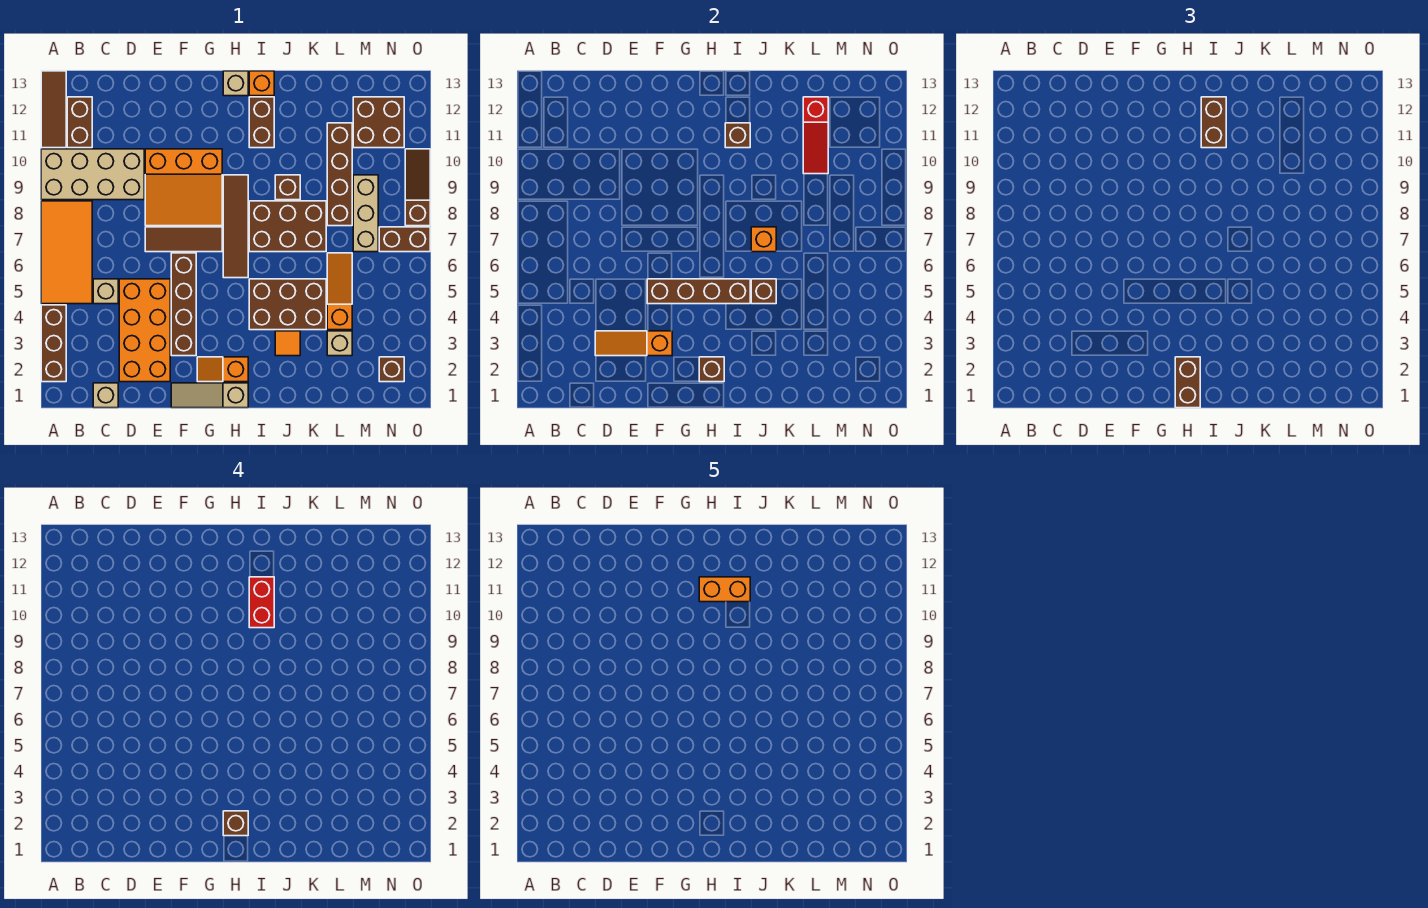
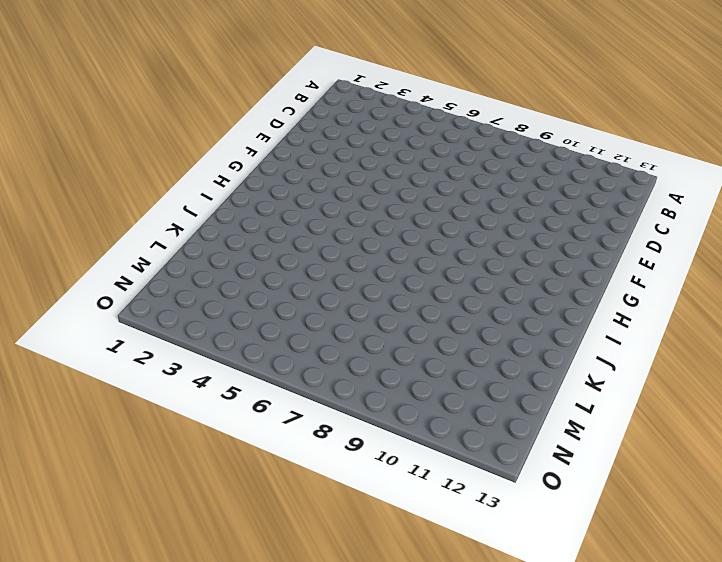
none -> brown 1x3 brick [41,305,66,382]
none -> orange 2x4 tile [41,201,92,304]
none -> tan 2x4 brick [41,149,144,200]
none -> brown 1x3 tile [41,71,66,148]

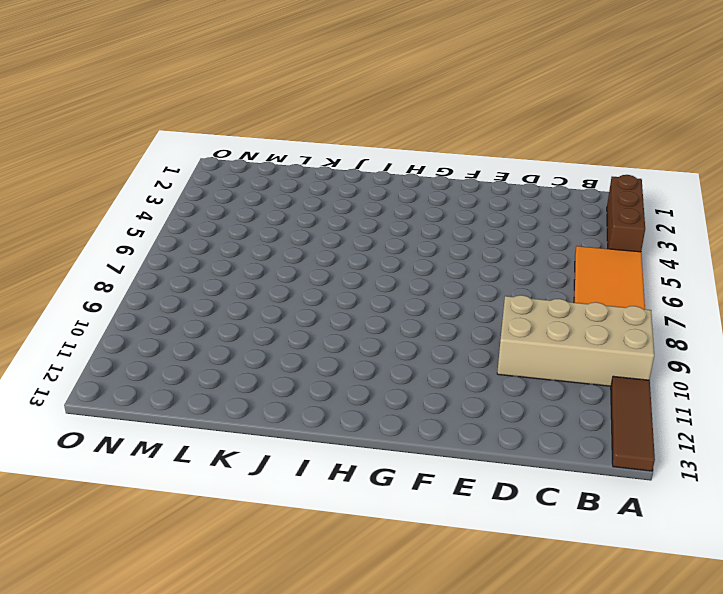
none -> brown 1x2 brick [67,97,92,148]
none -> tan 1x1 brick [93,383,118,408]
none -> tan 1x1 brick [93,279,118,304]
none -> orange 2x4 brick [119,279,170,382]

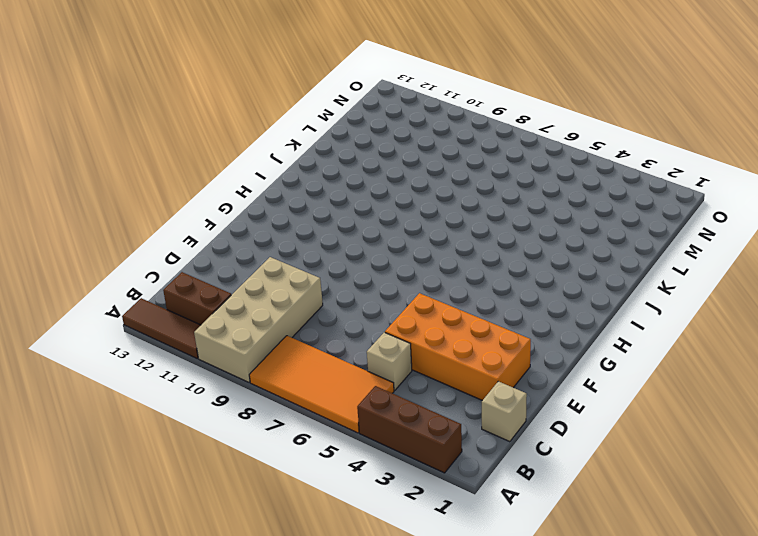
none -> brown 1x3 tile [145,227,222,252]
none -> orange 3x3 slope [145,149,222,226]
none -> tan 1x3 slope [171,383,248,408]
none -> brown 1x4 brick [171,253,196,356]

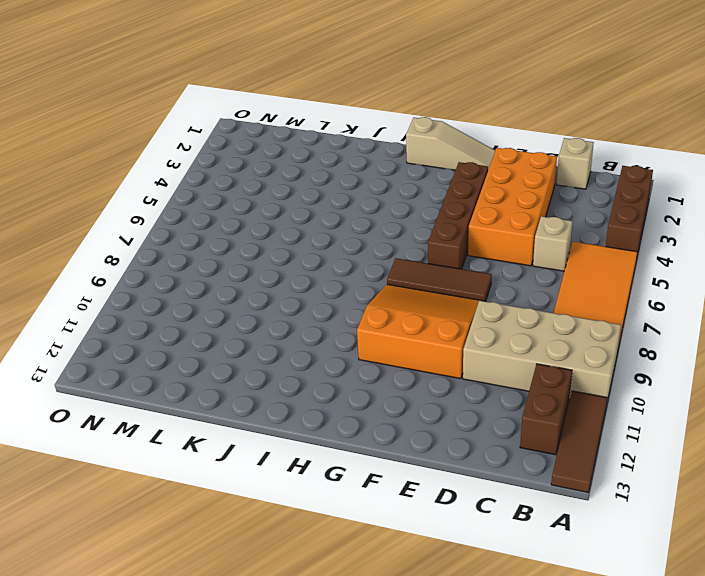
none -> orange 1x2 slope [197,357,248,382]
none -> brown 1x4 tile [223,175,248,278]
none -> tan 1x1 brick [223,71,248,96]
none -> brown 2x3 brick [249,279,326,330]

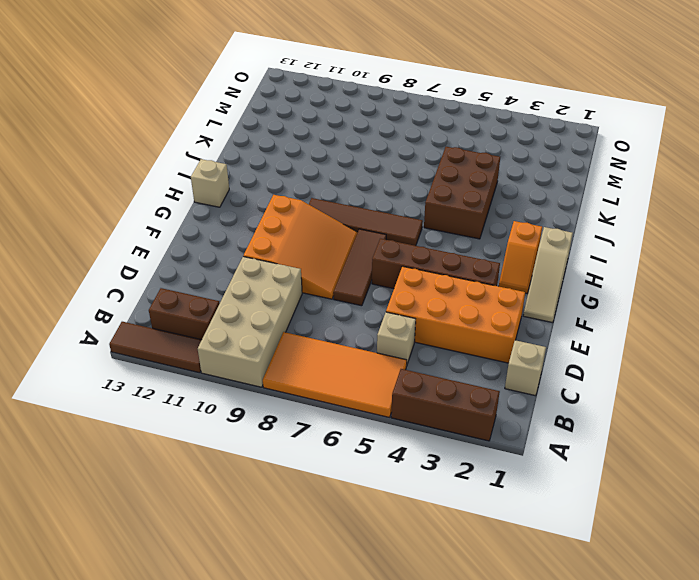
none -> brown 2x3 brick [249,201,326,252]
none -> brown 1x2 brick [249,97,274,148]
none -> orange 1x1 brick [249,71,274,96]
none -> orange 1x1 tile [275,331,300,356]

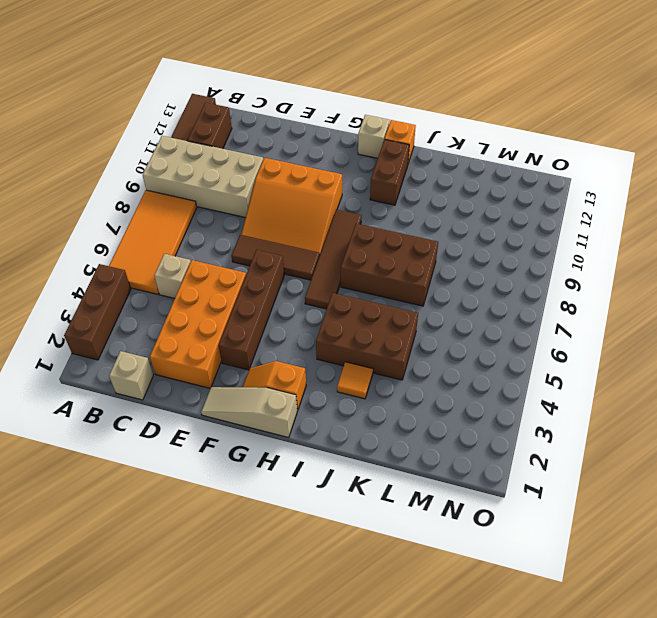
none -> brown 1x1 brick [275,175,300,200]
none -> tan 1x1 brick [327,331,352,356]
none -> orange 1x3 slope [327,253,352,330]
none -> brown 1x4 brick [327,123,352,226]

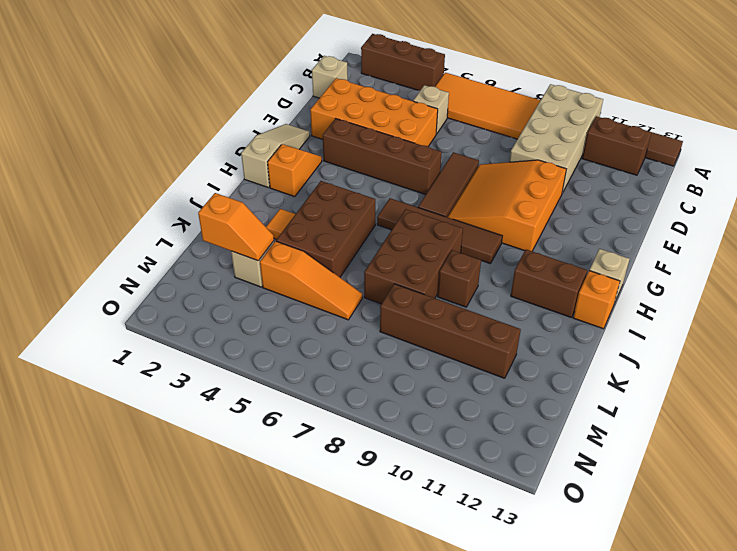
orange 1x2 slope [198,193,274,261] -> none
none -> tan 1x3 brick [353,175,378,252]
none -> brown 2x2 brick [353,97,404,148]
none -> brown 1x1 brick [379,357,404,382]
none -> brown 1x2 brick [379,227,430,252]

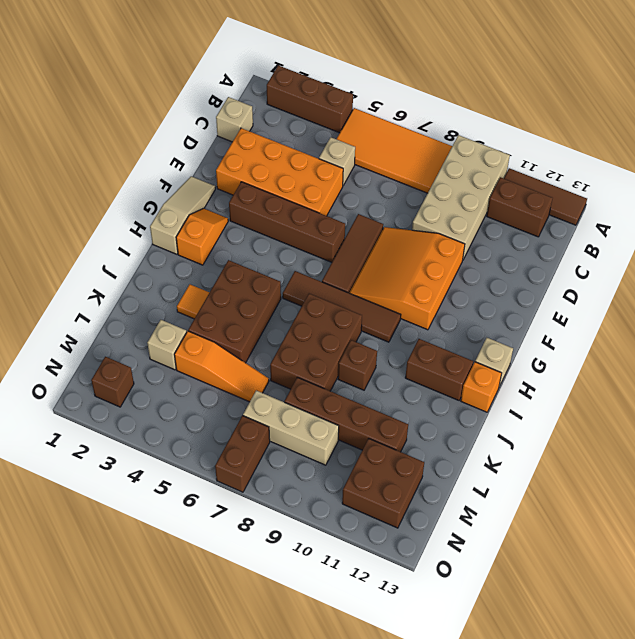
none -> brown 1x3 slope [405,149,430,226]
none -> orange 1x3 slope [595,331,672,356]
none -> brown 1x4 brick [647,279,750,304]
none -> brown 1x1 brick [699,357,724,382]

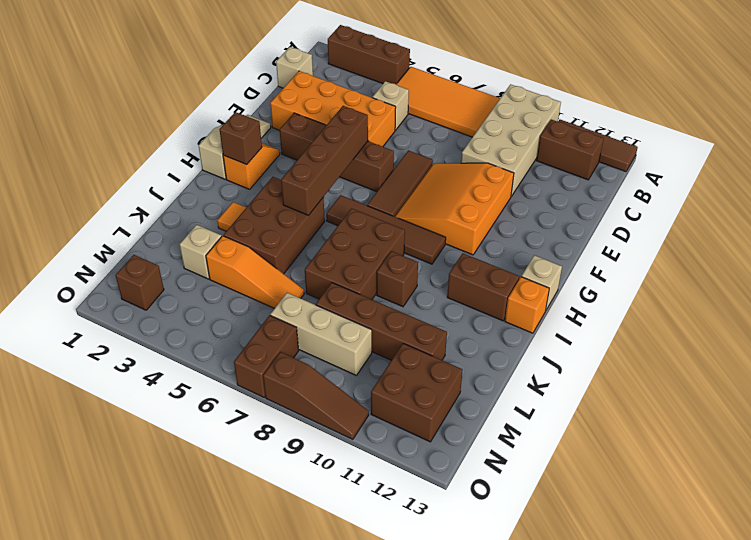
none -> orange 1x3 slope [595,331,672,356]
none -> brown 1x1 brick [725,123,750,148]
none -> brown 1x1 brick [751,279,776,304]
none -> orange 1x1 brick [751,227,776,252]

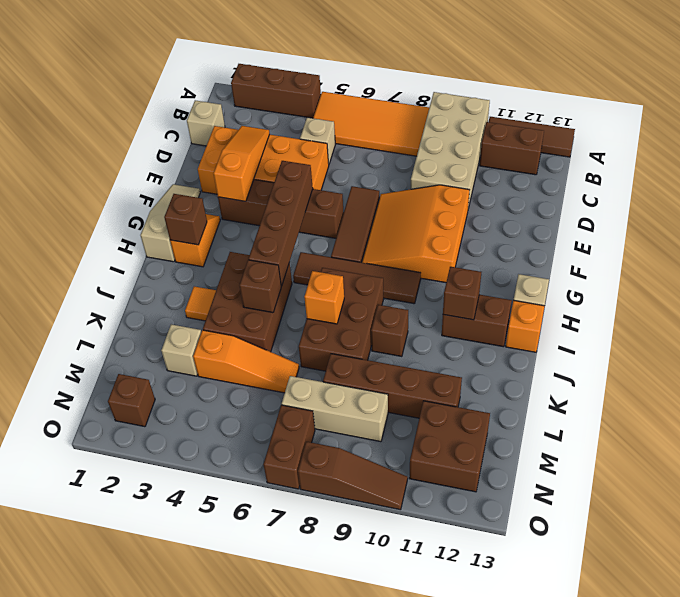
none -> red 1x3 slope [803,97,828,174]
none -> brown 1x2 brick [1175,357,1200,408]
none -> brown 1x2 brick [1201,97,1226,148]
none -> brown 1x1 brick [223,811,248,836]

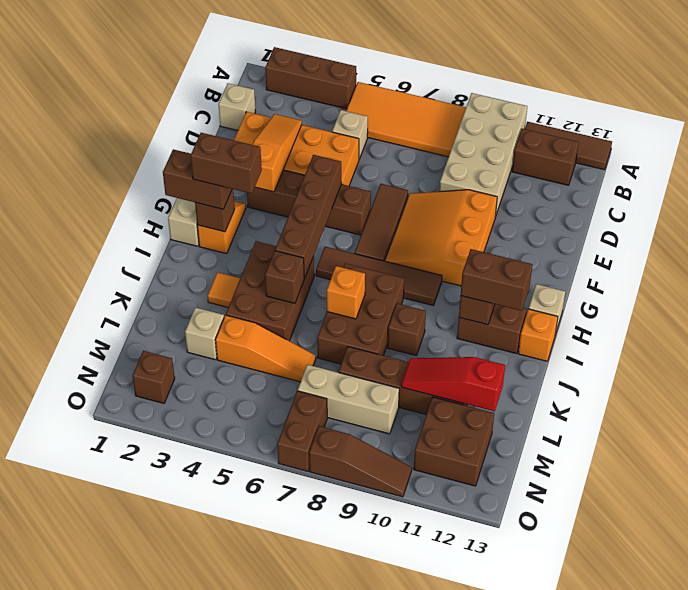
brown 1x2 brick [191,133,262,194] -> brown 1x1 brick [223,811,248,836]
none -> red 1x2 brick [249,577,274,628]
none -> orange 1x2 brick [699,577,750,602]

